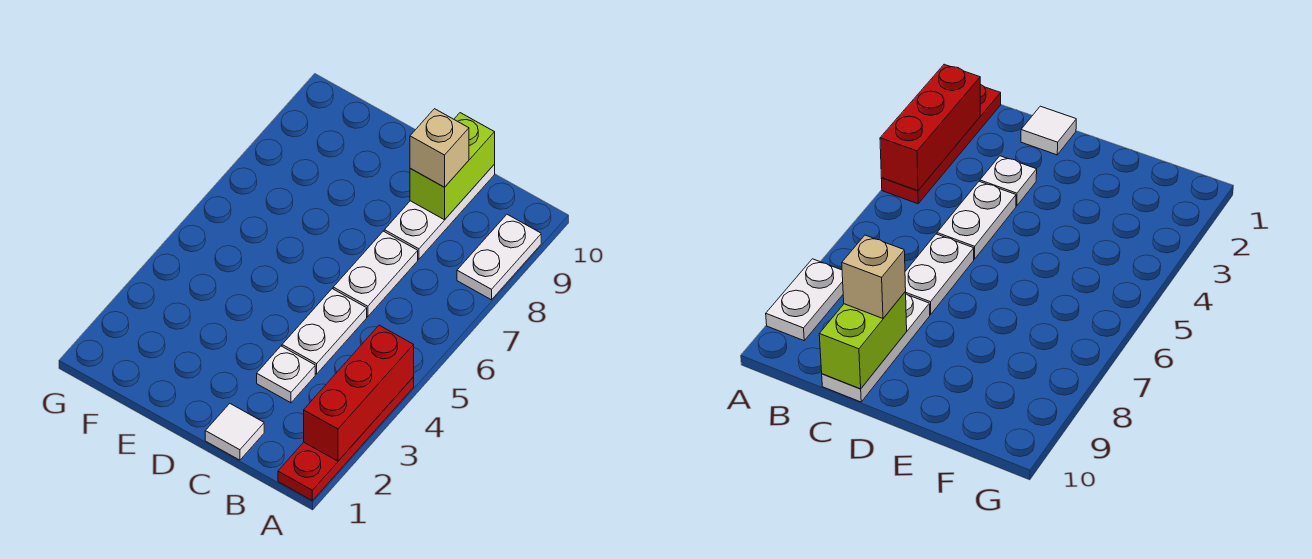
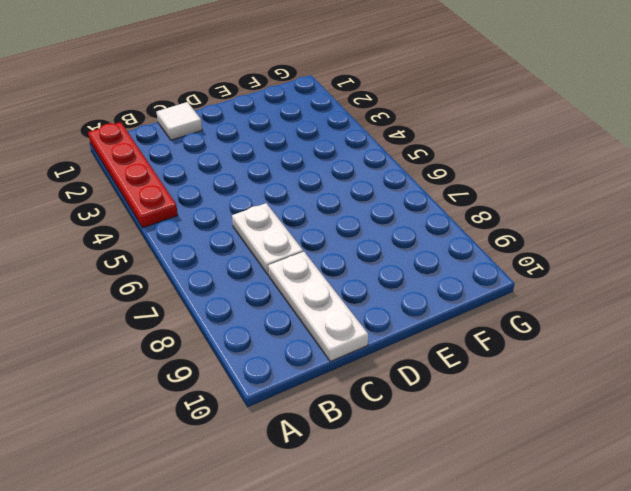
none -> white 1x2 plate [457,214,541,300]
none -> white 1x1 plate [257,346,315,403]

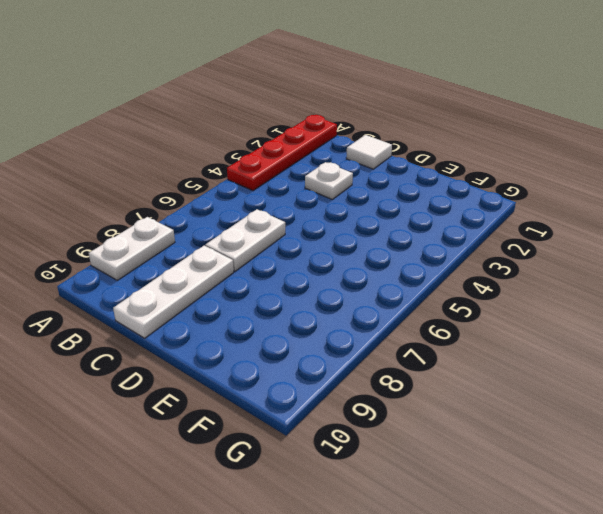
none -> white 1x2 plate [282,289,367,374]
none -> red 1x3 brick [304,325,414,461]

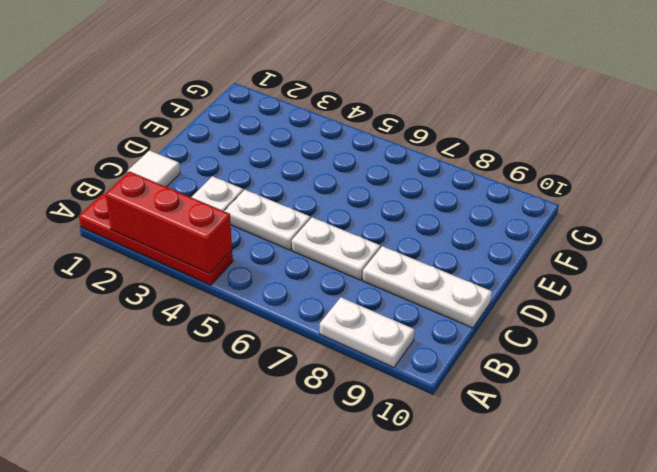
none -> lime 1x2 brick [410,113,495,220]
none -> tan 1x1 brick [410,109,469,187]

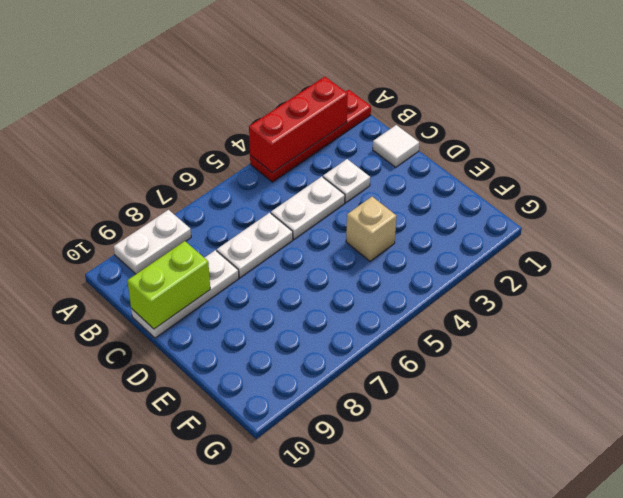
tan 1x1 brick [346,197,397,261] -> tan 1x1 brick moved to [410,109,469,187]

